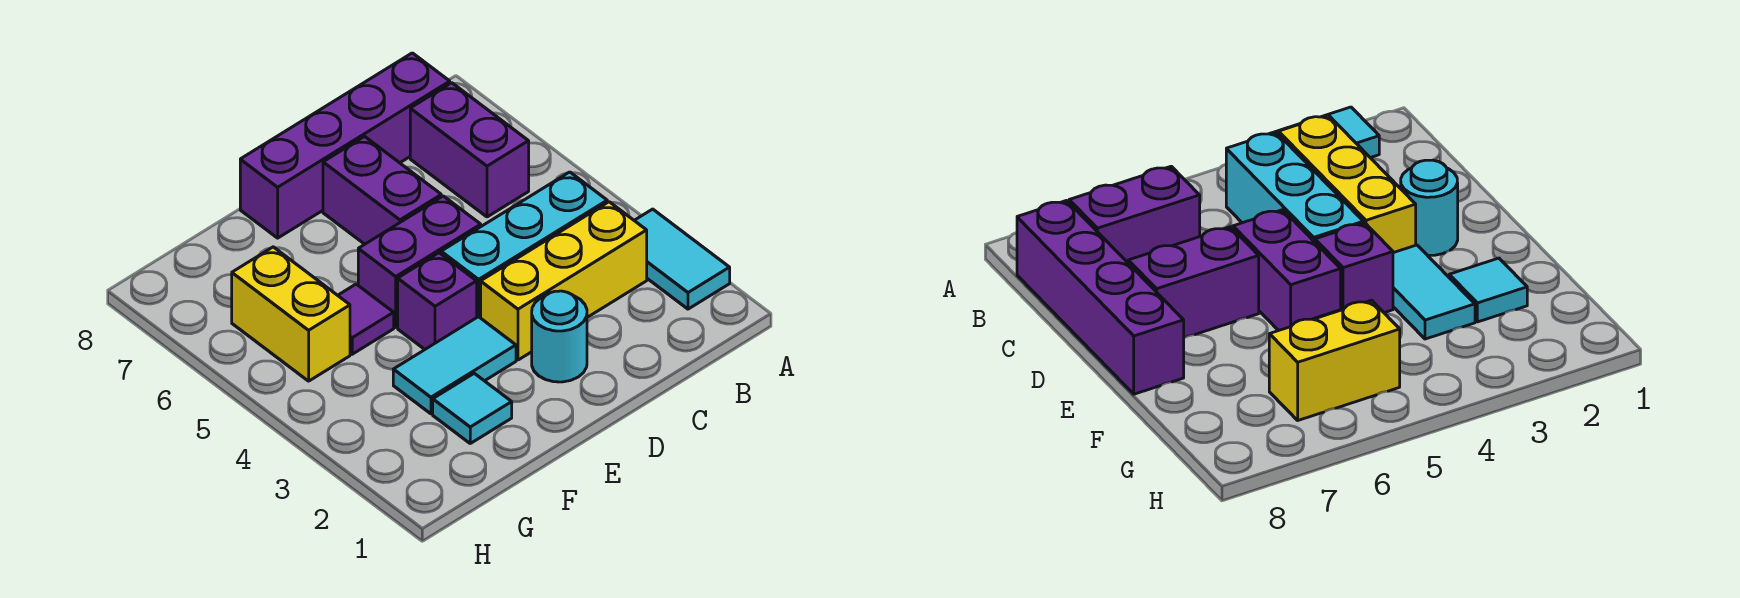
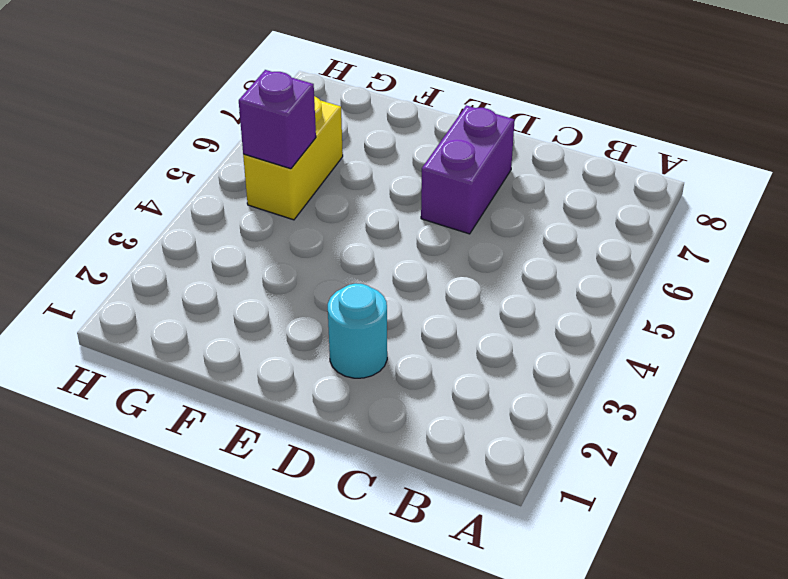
purple 1x1 brick [239,70,316,169] -> purple 1x1 brick moved to [398,253,477,349]
none -> cyan 1x2 tile [634,209,730,309]
none -> yellow 1x3 brick [481,202,647,360]
none -> cyan 1x3 brick [441,172,607,318]

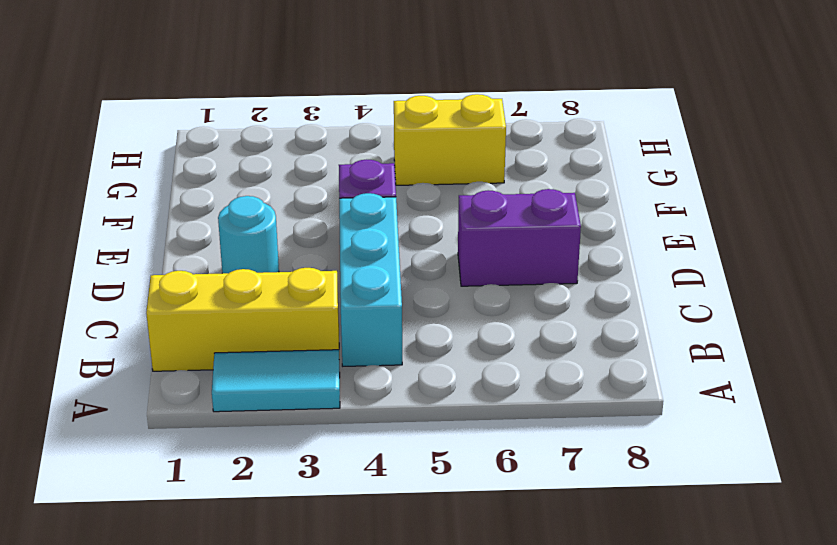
yellow 1x3 brick [146,268,339,371] -> yellow 1x3 brick turned to [481,202,647,360]
none -> purple 1x2 brick [410,83,529,217]
none -> purple 1x4 brick [240,53,450,238]
none -> purple 1x2 brick [358,196,481,327]

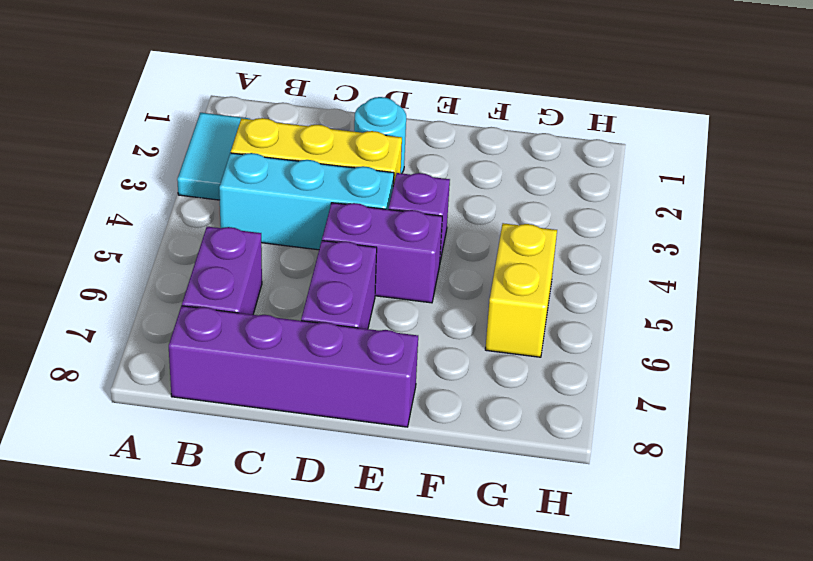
none -> cyan 1x2 tile [393,317,516,414]
none -> cyan 1x1 tile [433,373,512,443]
none -> purple 1x1 tile [338,284,394,354]

